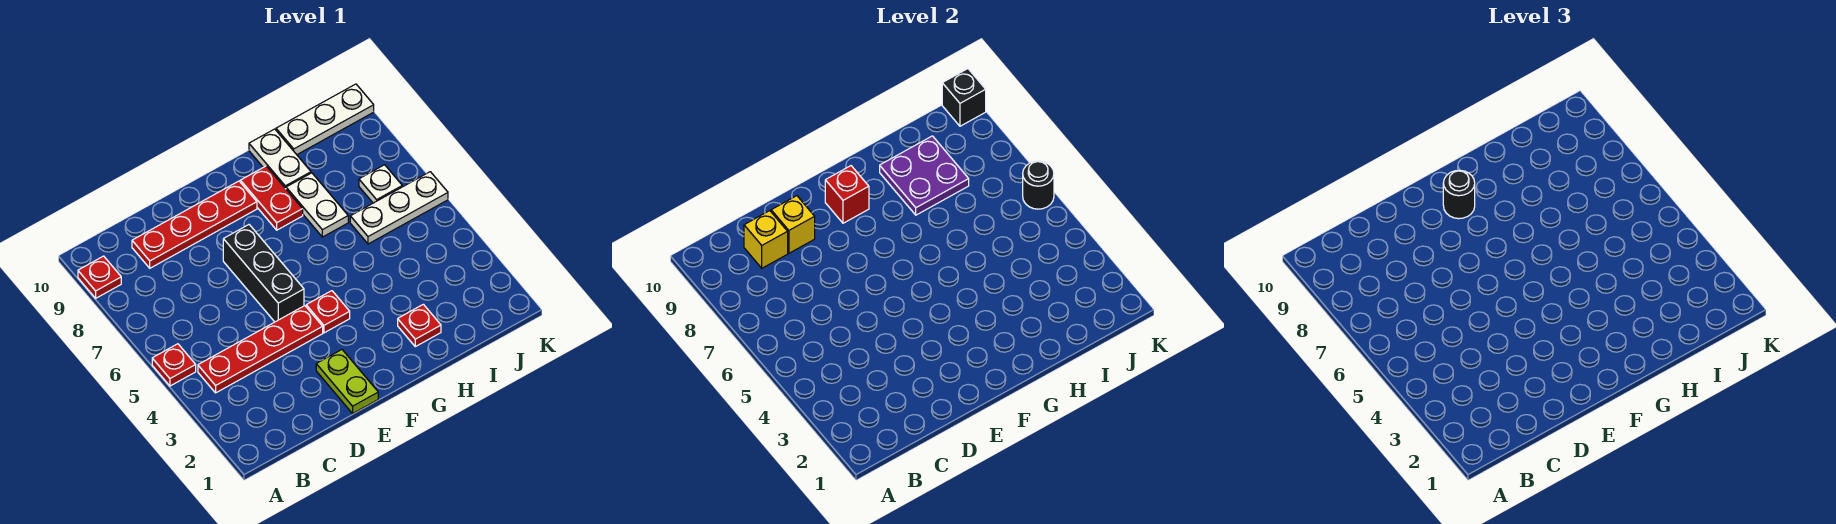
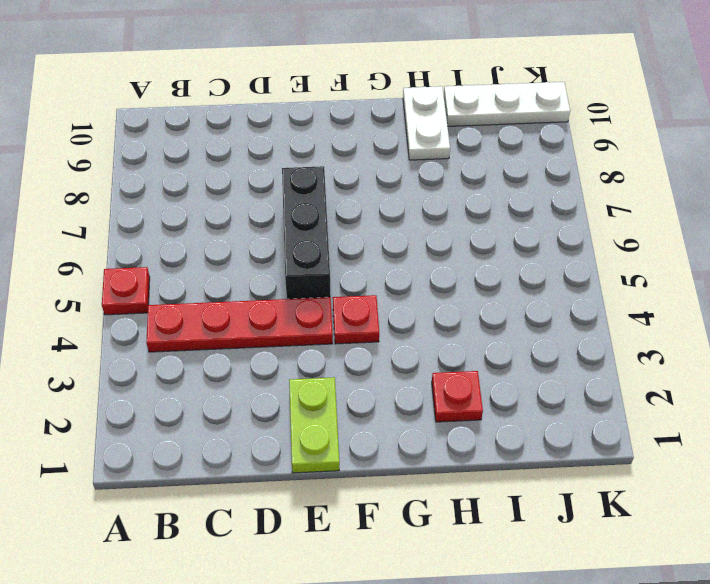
none -> red 1x1 plate [78,256,121,298]
none -> red 1x4 plate [132,181,257,268]
none -> red 1x2 plate [240,166,303,230]

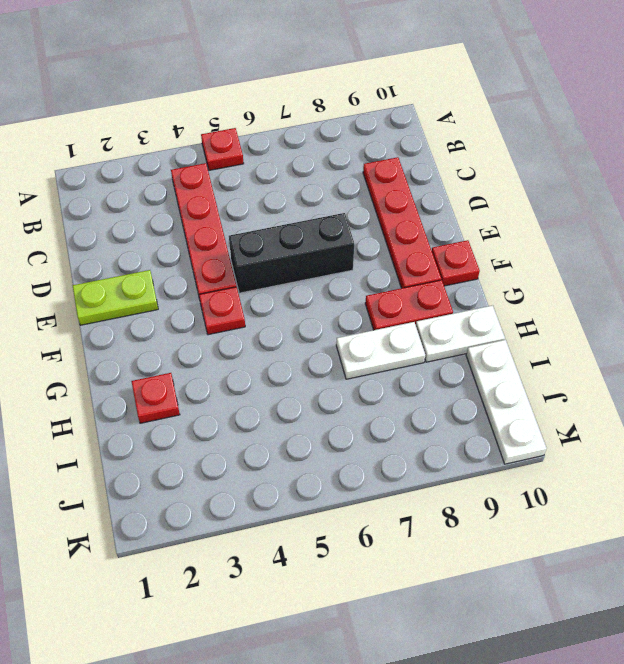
red 1x1 plate [432,240,480,286] -> red 1x1 plate moved to [78,256,121,298]
none -> white 1x3 plate [350,172,448,244]
none -> white 1x1 plate [359,165,402,203]
none -> yellow 1x1 brick [744,211,788,268]

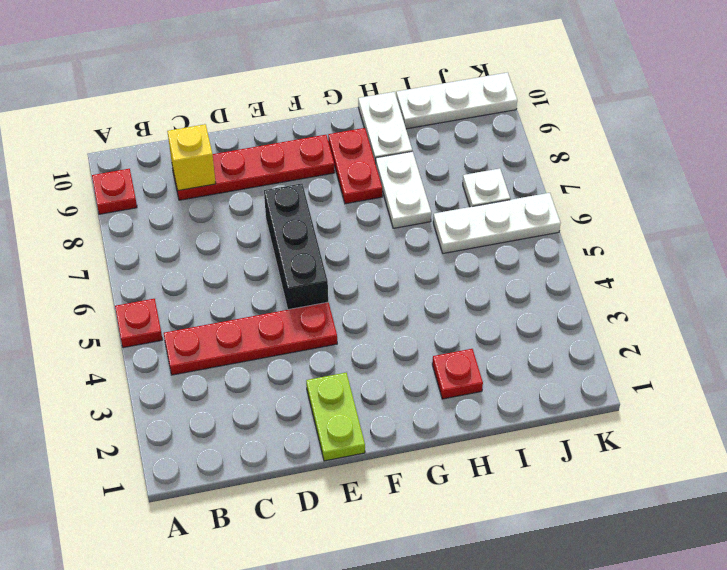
none -> red 1x1 plate [306,291,350,333]
none -> yellow 1x1 brick [771,196,815,253]
none -> red 1x1 brick [825,166,869,223]

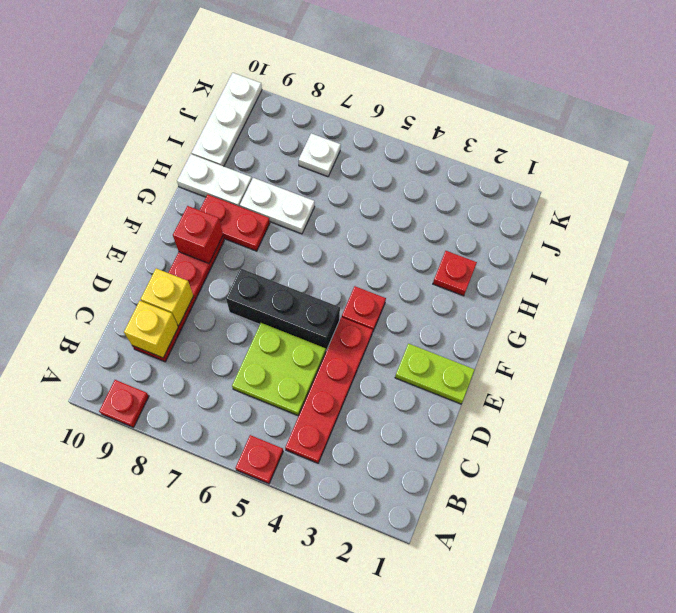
lime 2x2 plate [232,323,326,416] -> none
none -> white 1x3 plate [350,172,448,244]
none -> purple 2x2 plate [880,136,969,215]
none -> black 1x1 round brick [1023,161,1054,209]

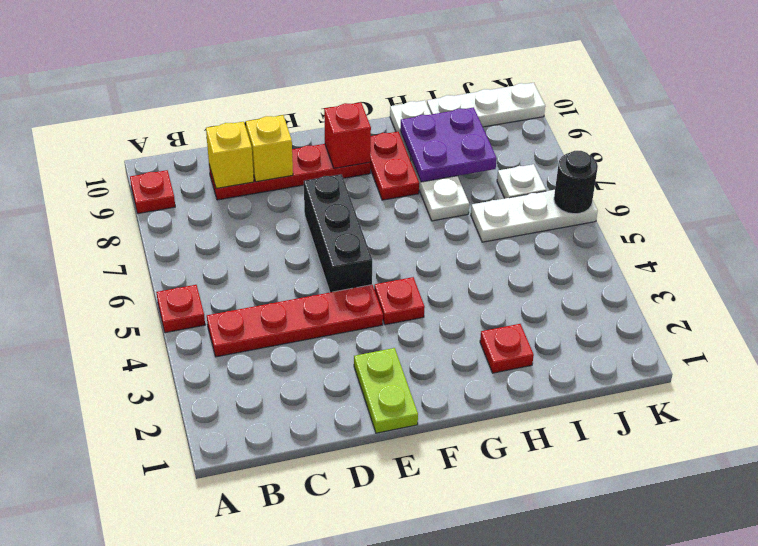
none -> black 1x1 brick [942,69,986,126]
none -> black 1x1 round brick [1443,170,1475,219]

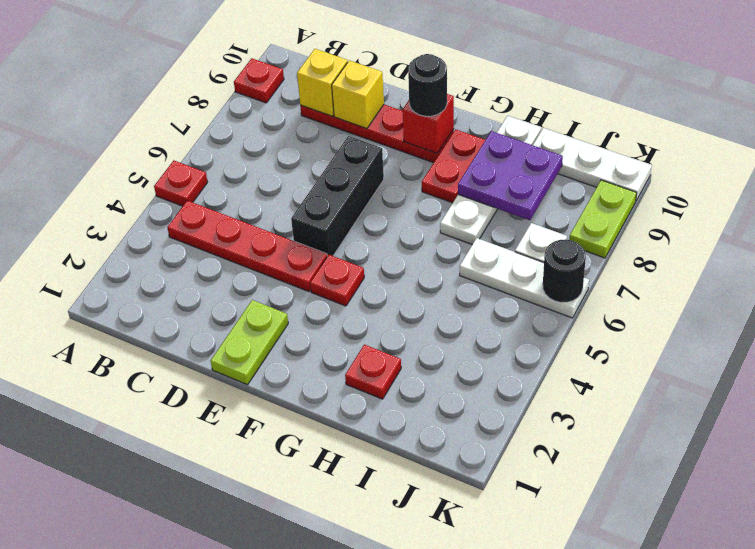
lime 1x2 plate [569,180,637,258] -> none
none -> black 1x1 brick [942,69,986,126]

